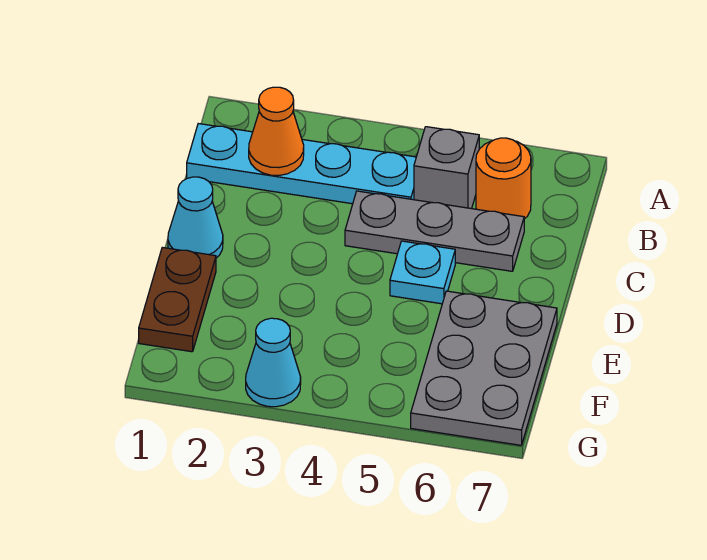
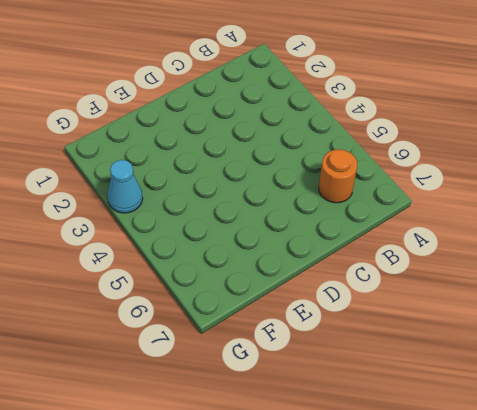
none -> cyan 1x4 plate [187,124,416,204]
none -> grey 1x1 brick [414,127,479,209]

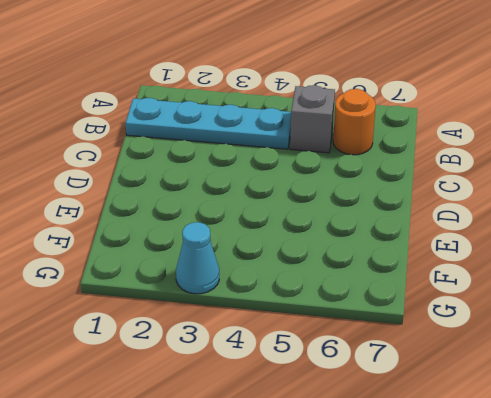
none -> grey 1x3 plate [345,191,524,271]
none -> cyan 1x1 cone [168,177,223,258]

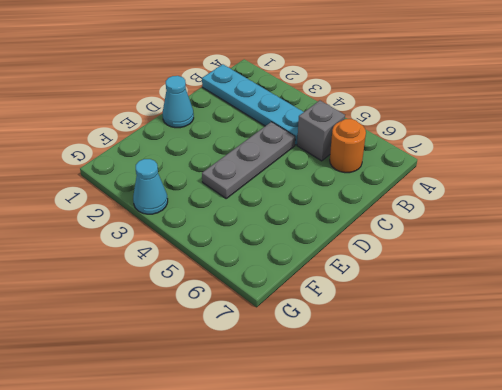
grey 1x3 plate [202,122,295,198] -> grey 1x3 plate turned to [345,191,524,271]
none -> cyan 1x1 plate [390,241,455,304]
none -> brown 1x2 plate [139,247,216,352]

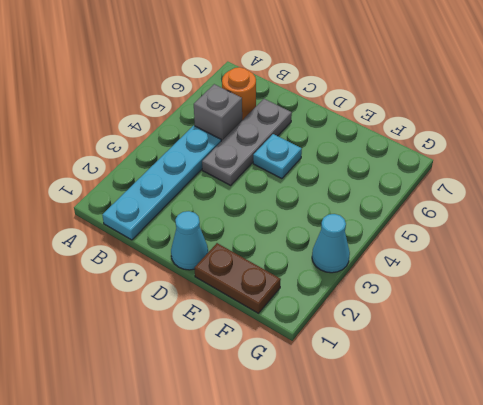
none -> grey 2x3 plate [411,291,557,445]
none -> orange 1x1 cone [249,87,304,175]

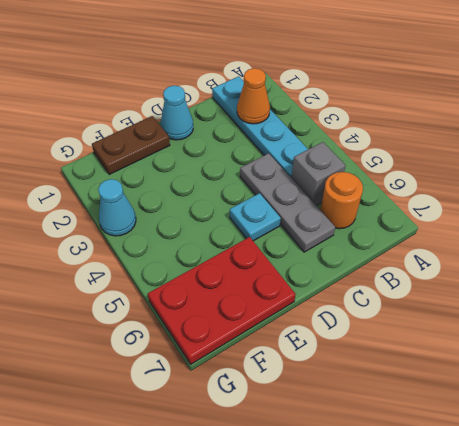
red 2x3 plate [148,237,296,364] -> grey 2x3 plate [411,291,557,445]

